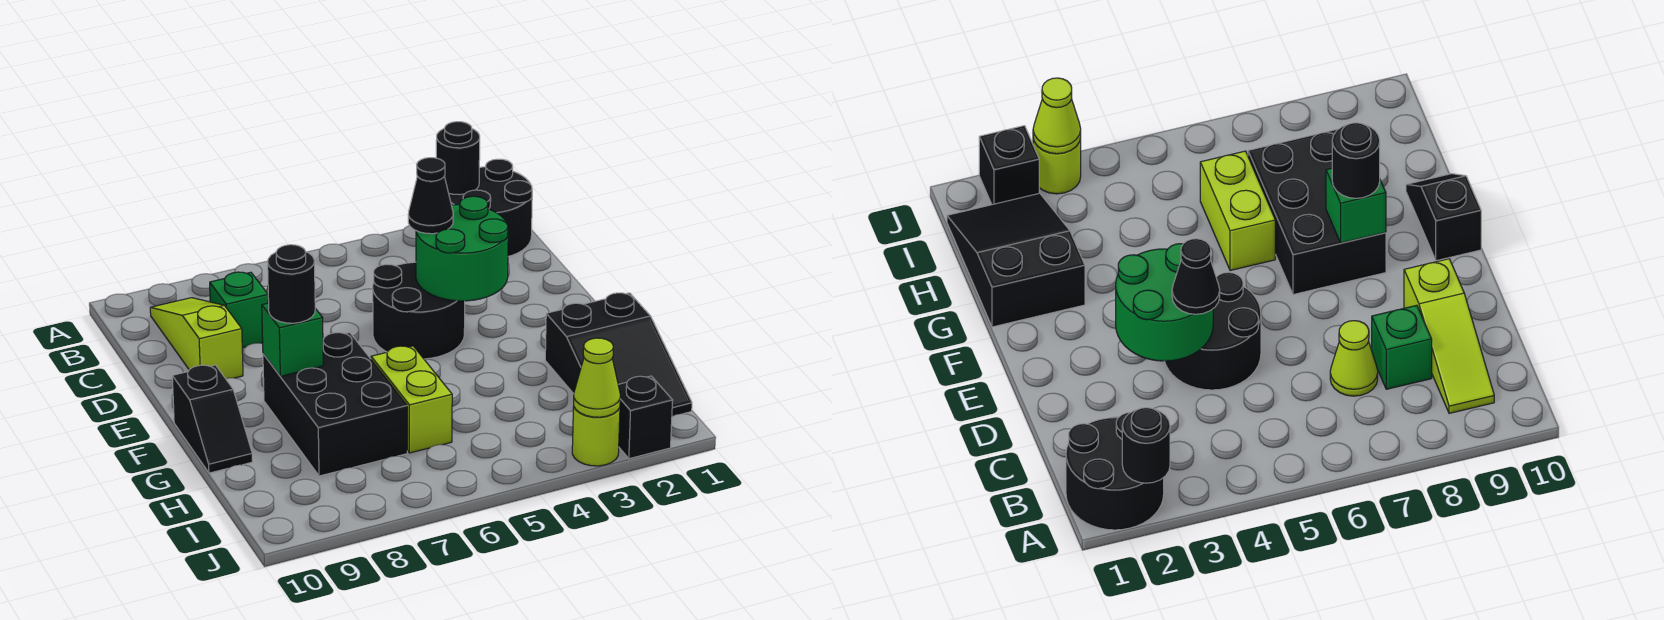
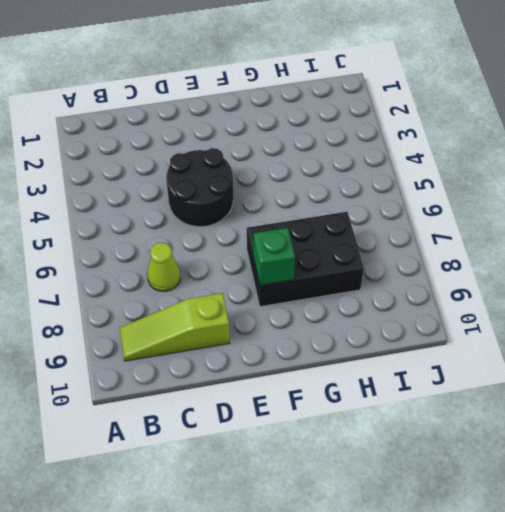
none -> black 2x2 round brick [449,159,532,256]
none -> green 1x1 brick [210,272,268,348]
none -> black 1x2 slope [172,365,253,473]

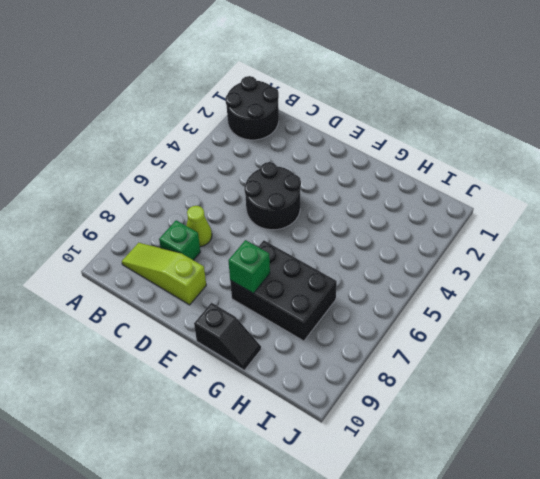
none -> black 2x3 slope [545,293,692,416]
none -> lime 1x2 brick [371,346,452,453]
none -> black 1x1 brick [618,376,673,459]

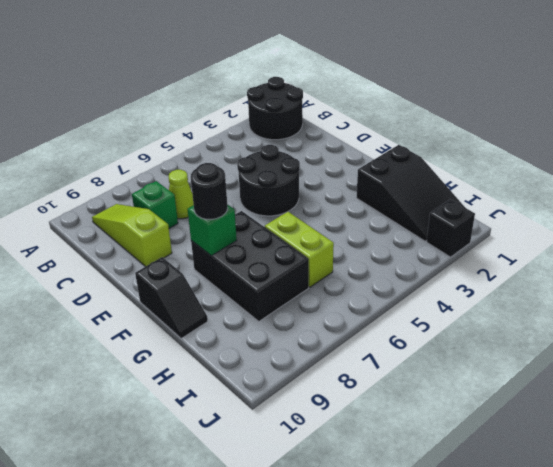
none -> lime 1x1 round brick [572,407,620,466]
none -> black 1x1 round brick [436,122,480,195]
none -> green 2x2 round brick [416,196,508,301]

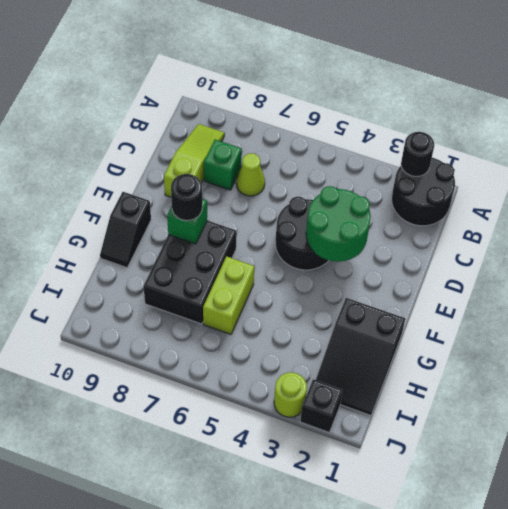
none -> lime 1x1 cone [574,338,620,417]
none -> black 1x1 cone [408,158,453,234]

